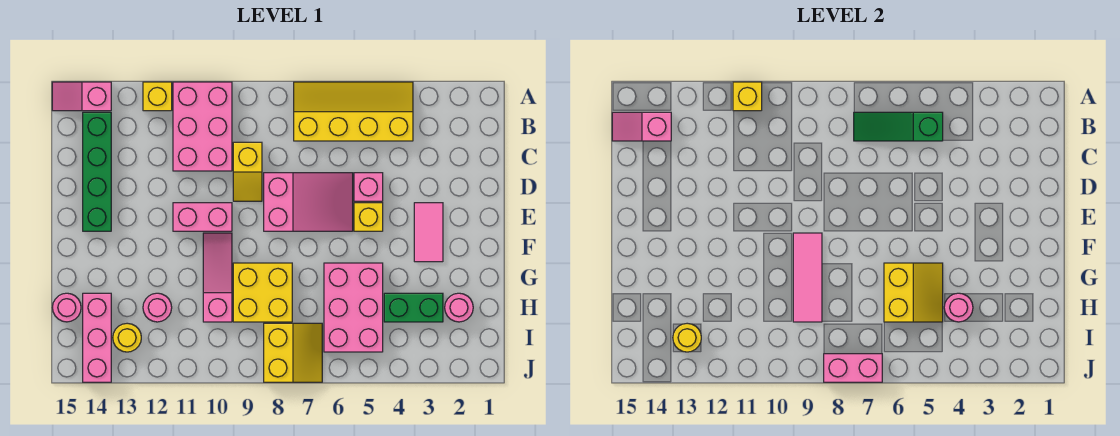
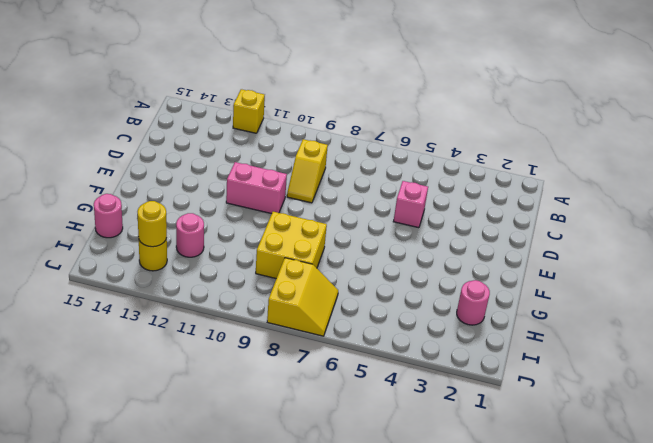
none -> yellow 2x4 slope [294,82,413,141]
none -> pink 2x3 brick [173,82,232,171]
none -> pink 1x2 slope [52,82,111,111]

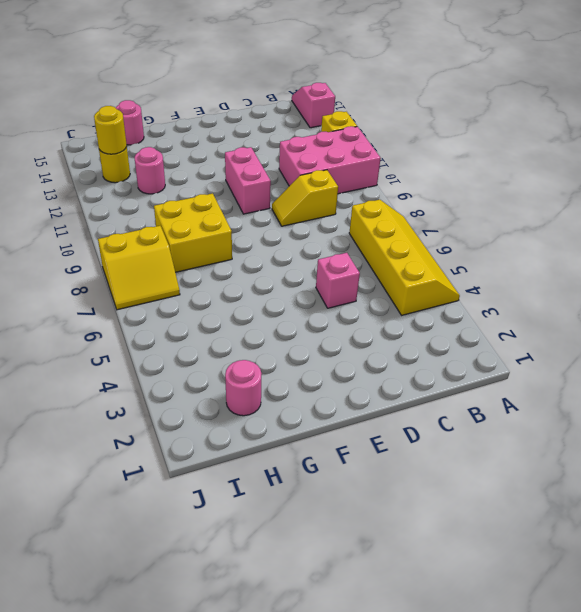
none -> green 1x4 brick [83,112,111,231]
none -> pink 2x3 slope [264,173,353,231]
none -> pink 1x2 tile [414,203,443,262]

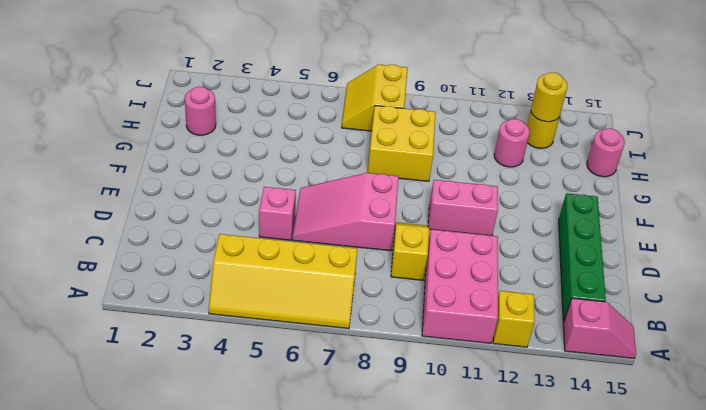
none -> pink 1x2 tile [414,203,443,262]
none -> yellow 1x1 brick [354,203,383,231]
none -> pink 1x3 slope [203,233,232,322]

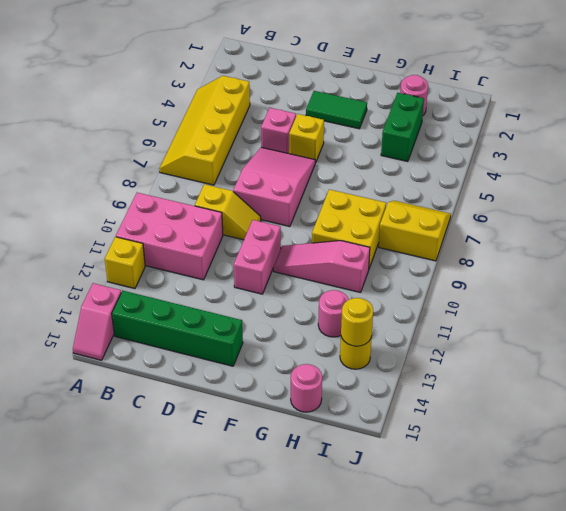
green 1x2 tile [306,91,367,129] -> pink 1x2 tile [414,203,443,262]
none -> pink 2x3 brick [324,263,383,352]
none -> pink 1x3 brick [83,293,111,382]
none -> yellow 1x1 brick [733,82,762,111]

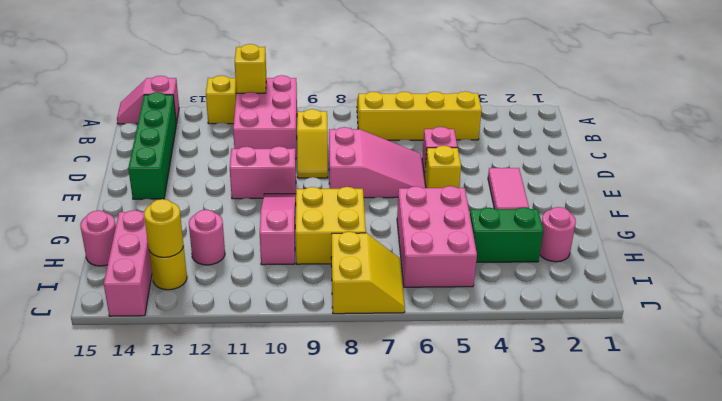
none -> green 1x3 slope [854,112,943,141]
none -> pink 1x2 slope [612,112,671,141]
none -> pink 1x3 tile [793,233,822,322]

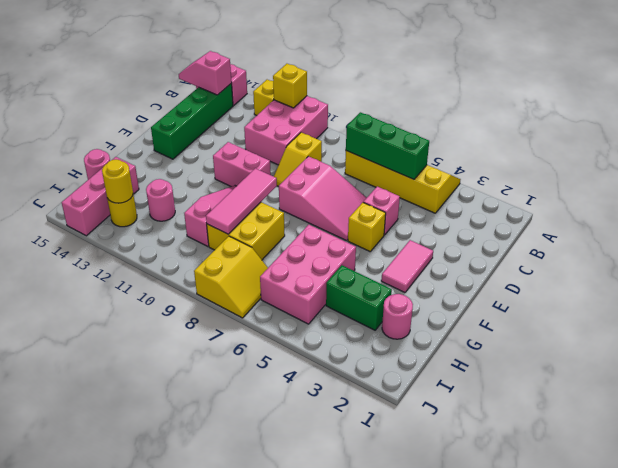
green 1x3 brick [346,112,429,179] -> green 1x3 slope [854,112,943,141]
none -> yellow 2x2 slope [884,263,943,322]
none -> pink 1x1 round brick [944,293,973,322]
none -> pink 1x2 brick [824,354,882,382]

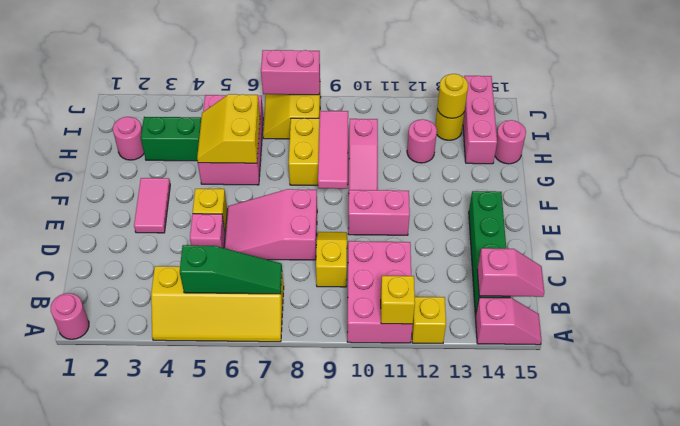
pink 1x1 round brick [51,293,89,339] -> pink 1x1 round brick moved to [944,293,973,322]

